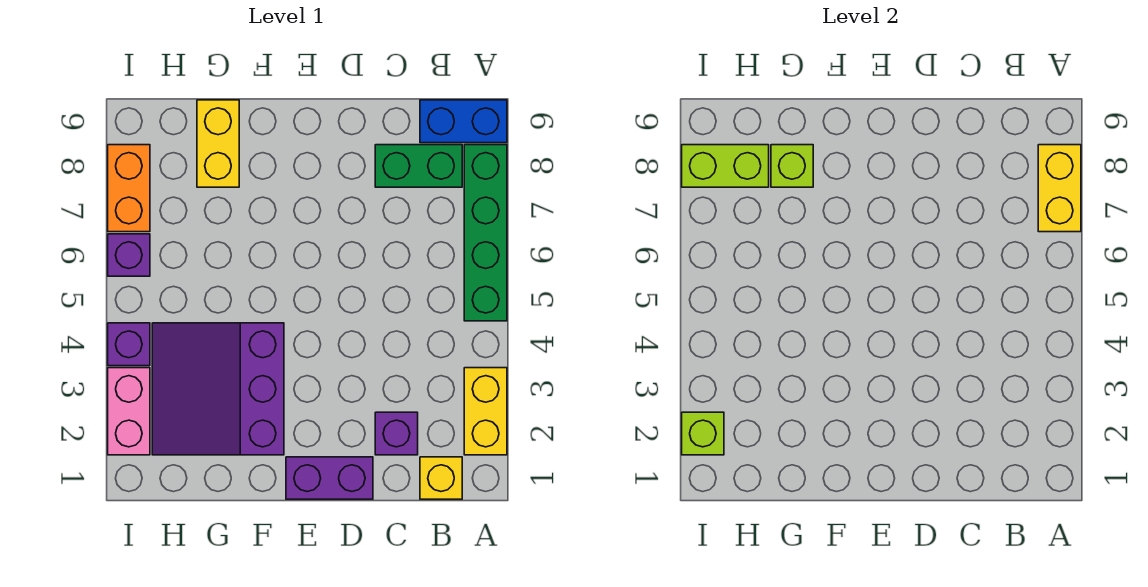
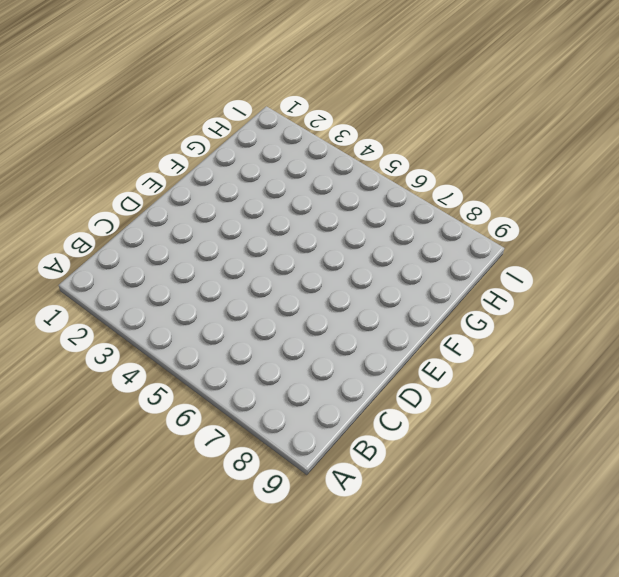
none -> yellow 1x2 brick [464,368,507,455]
none -> green 1x4 brick [464,145,507,321]
none -> blue 1x2 brick [420,100,507,143]

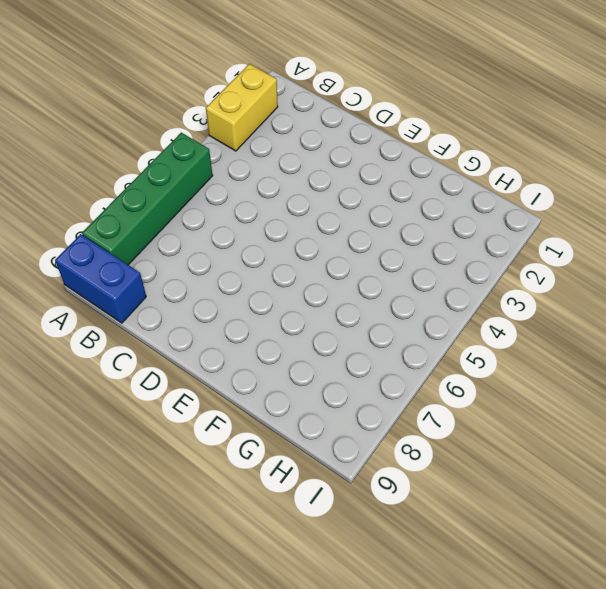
none -> yellow 1x1 brick [420,457,462,499]
none -> green 1x2 brick [375,145,462,187]
none -> purple 1x1 brick [375,412,418,455]

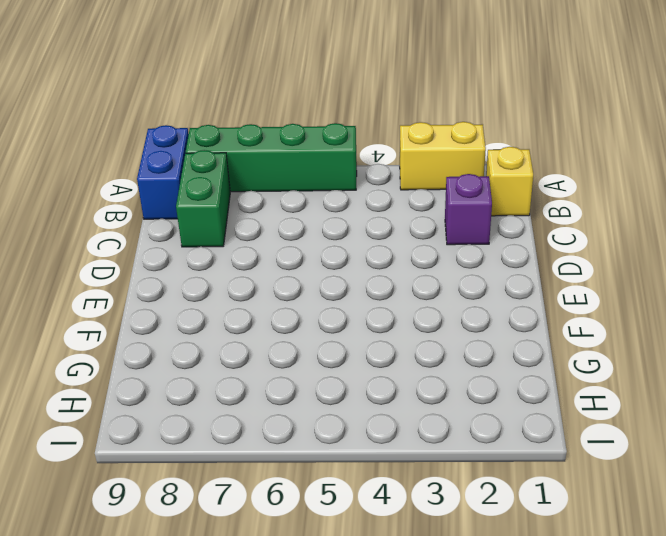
none -> purple 1x2 brick [286,457,373,499]
none -> purple 3x3 slope [152,323,284,455]
none -> yellow 1x2 brick [197,100,239,187]

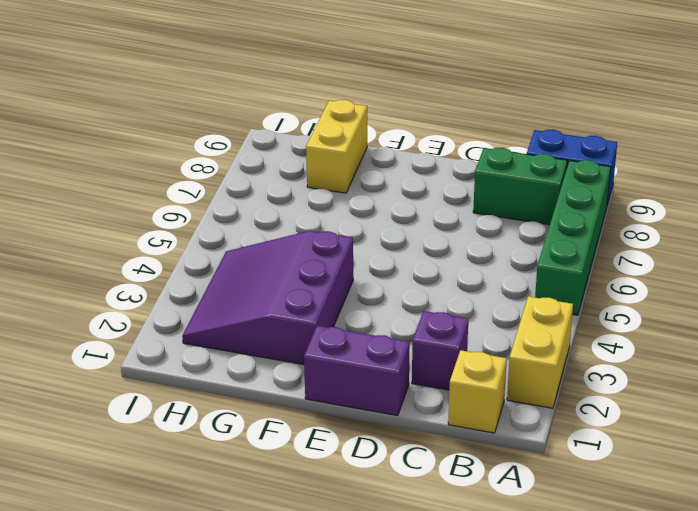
none -> pink 1x2 brick [108,368,150,455]
none -> purple 1x1 brick [108,323,150,366]
none -> purple 1x1 brick [108,234,150,276]

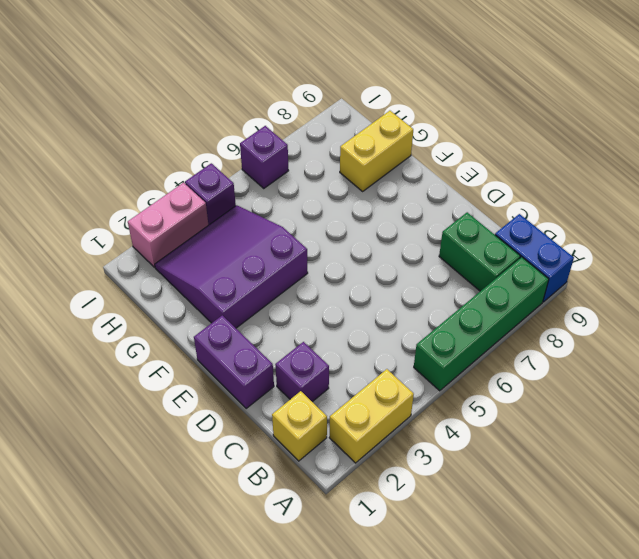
none -> orange 1x2 brick [108,145,150,232]
none -> yellow 1x2 brick [1038,145,1081,232]
none -> lime 1x1 brick [771,145,813,187]

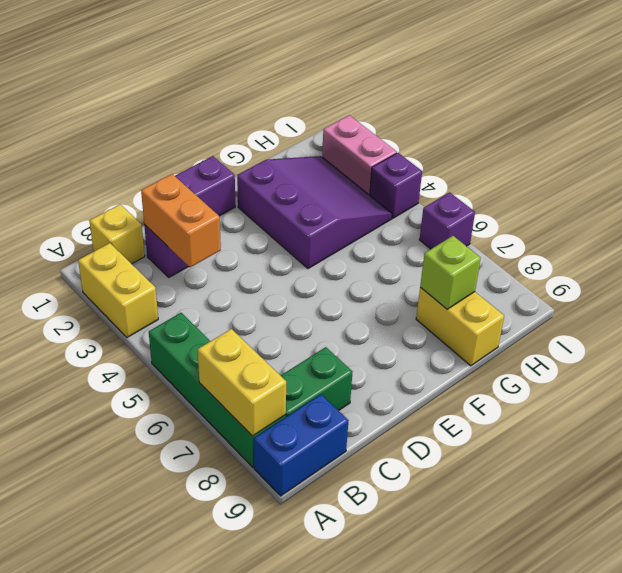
orange 1x2 brick [141,174,221,267] -> orange 1x2 brick moved to [108,145,150,232]
none -> lime 1x2 brick [682,145,769,187]
none -> lime 1x1 brick [682,412,724,455]

